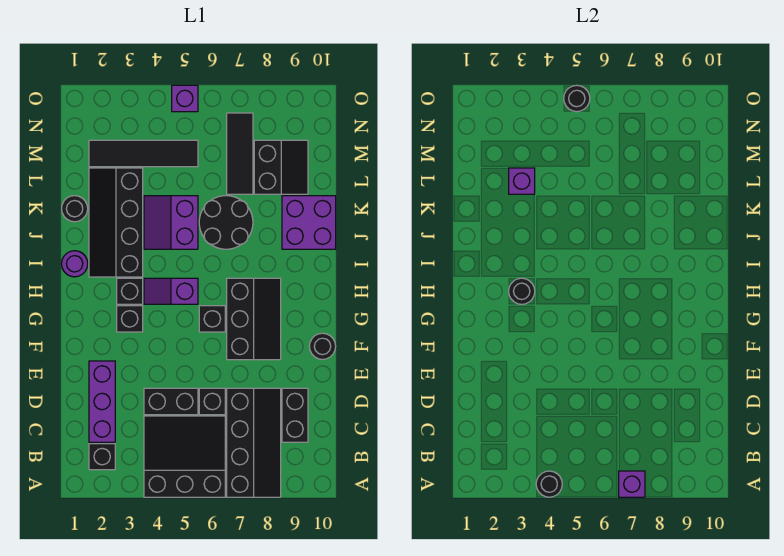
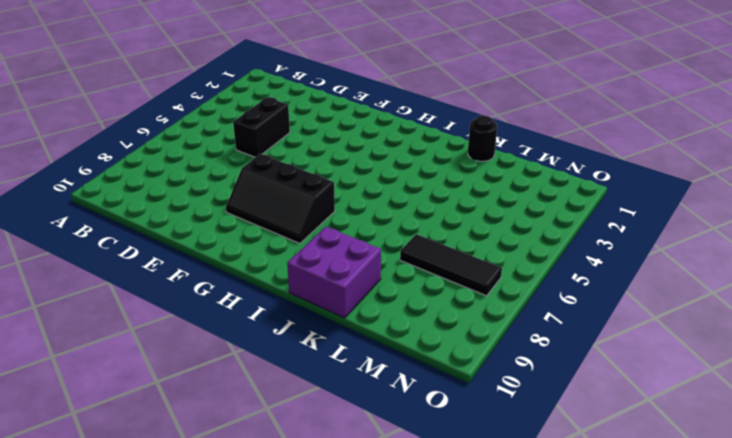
none -> black 3x3 slope [144,416,225,497]
none -> black 2x4 slope [227,388,281,497]
none -> black 1x1 brick [89,444,115,470]

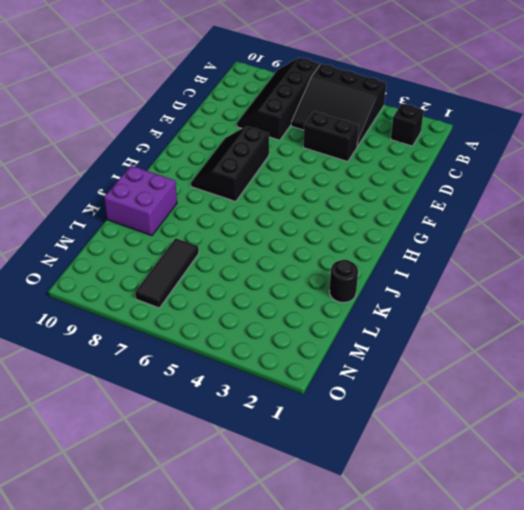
none -> purple 1x3 brick [89,361,115,442]
none -> black 1x2 brick [282,388,308,442]
none -> black 1x1 brick [199,388,225,415]

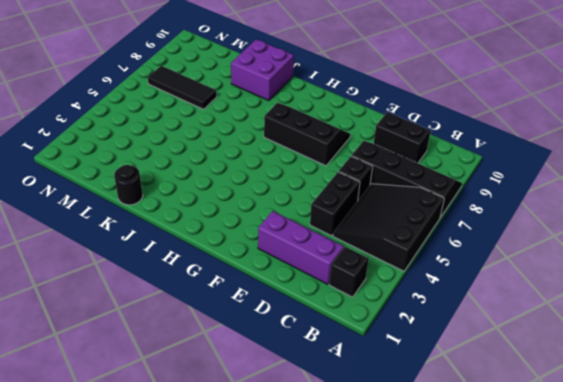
none -> black 1x1 round brick [309,333,336,360]
none -> black 1x1 brick [117,306,143,332]
none -> black 1x1 brick [199,306,225,332]

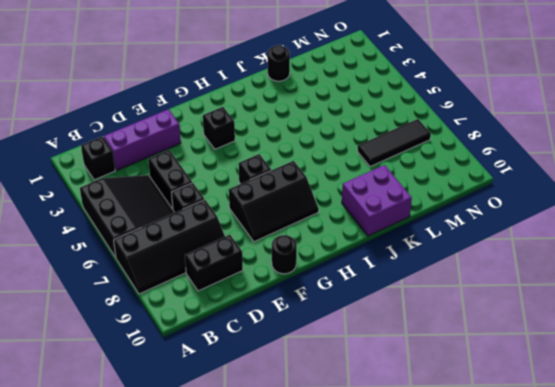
none -> black 1x1 brick [117,278,143,304]
none -> purple 1x2 slope [144,278,198,304]
none -> purple 1x1 round brick [62,251,88,277]

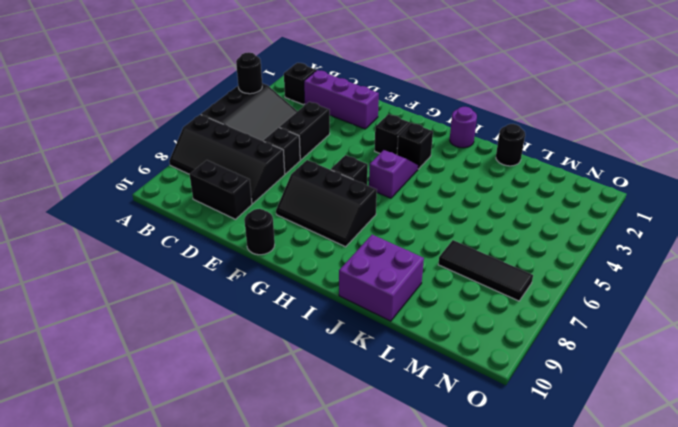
none -> black 2x4 slope [89,168,143,277]
none -> purple 2x2 slope [144,196,198,249]
none -> black 2x2 round brick [199,196,253,249]

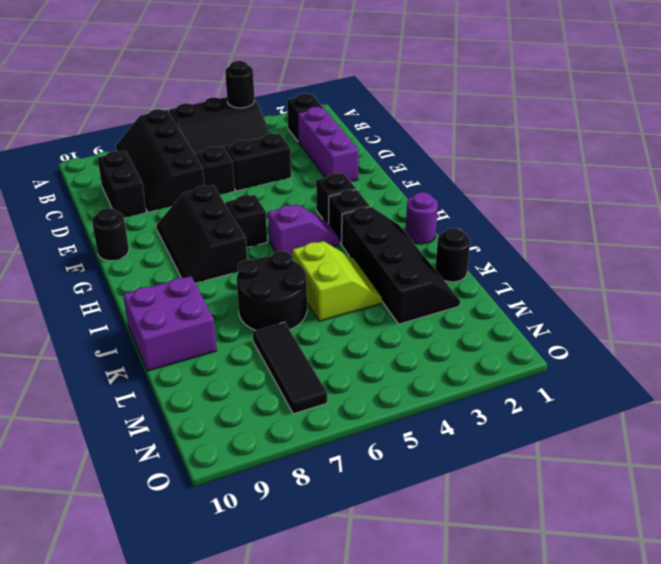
lime 2x2 slope [293,241,382,321] -> purple 2x2 slope [144,196,198,249]
none -> black 2x2 slope [254,140,308,194]
none -> black 1x4 tile [89,140,198,167]
none -> purple 1x1 brick [172,85,198,112]

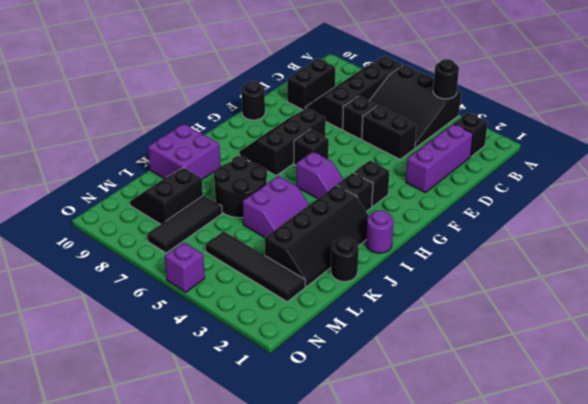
none -> purple 1x1 brick [619,471,645,497]
none -> black 1x1 round brick [509,278,535,304]
none -> purple 1x1 brick [509,168,535,194]

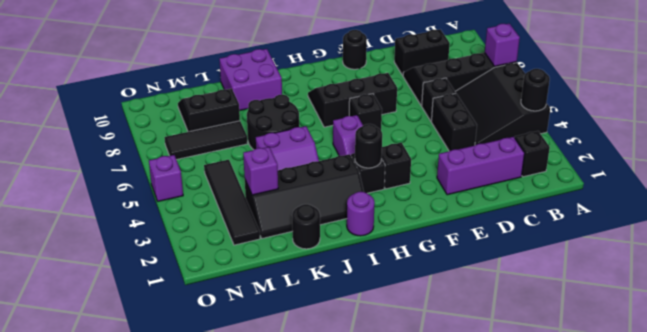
none -> black 1x1 round brick [564,85,590,112]

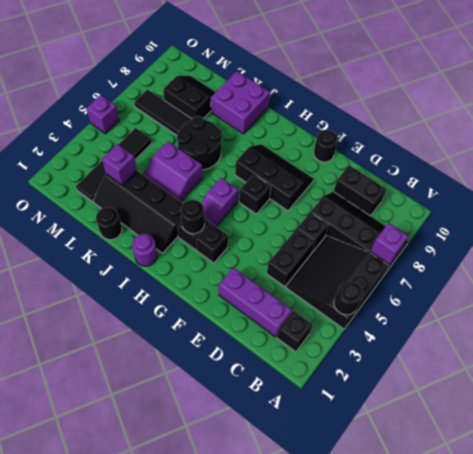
none -> black 1x1 round brick [564,85,590,112]

